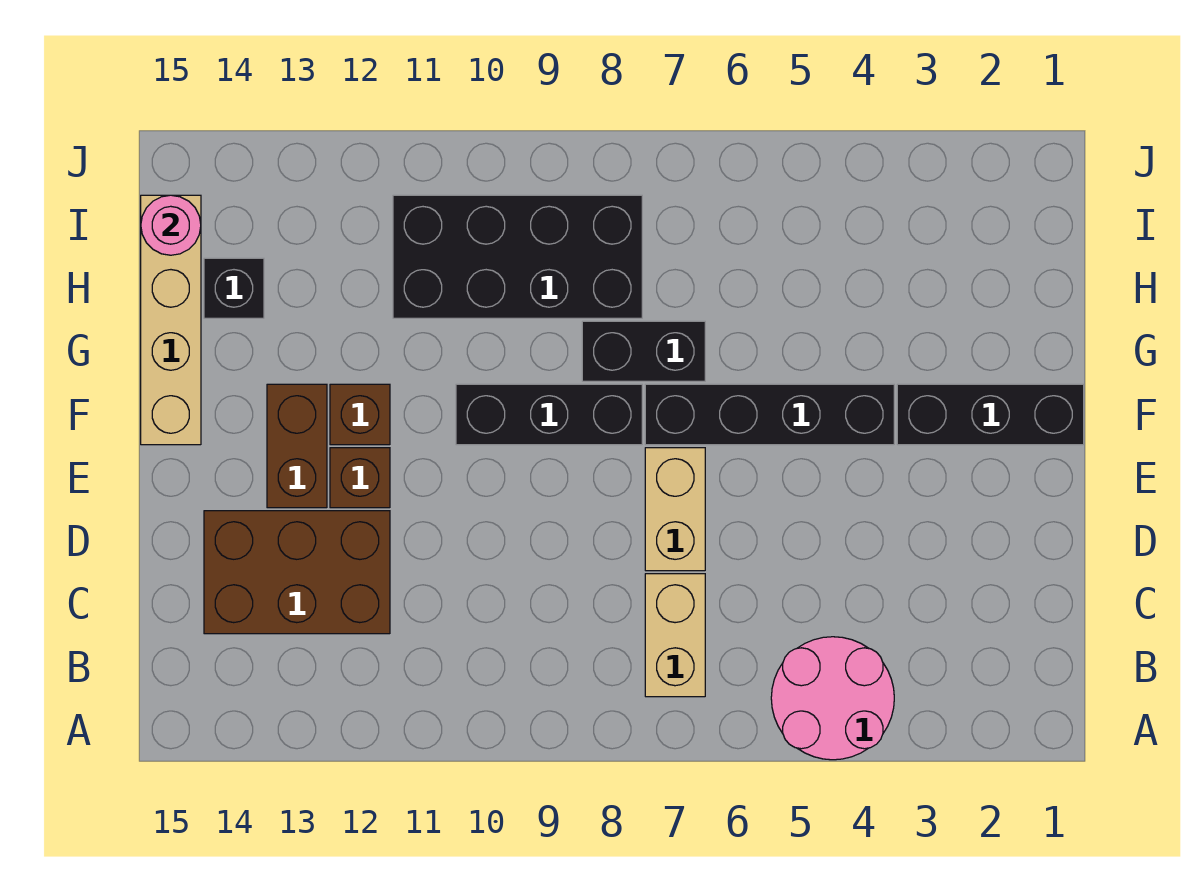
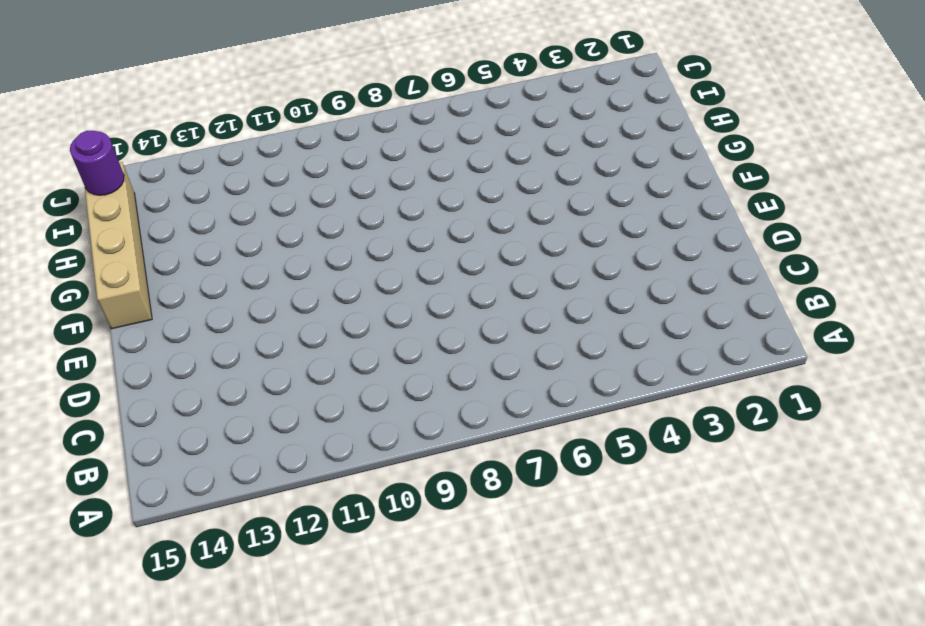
purple 1x1 round brick [70,131,124,195] -> pink 1x1 round brick [141,195,201,255]
none -> pink 2x2 round brick [771,637,894,760]
none -> tan 1x2 brick [645,574,705,697]
none -> brown 2x3 brick [204,511,390,634]

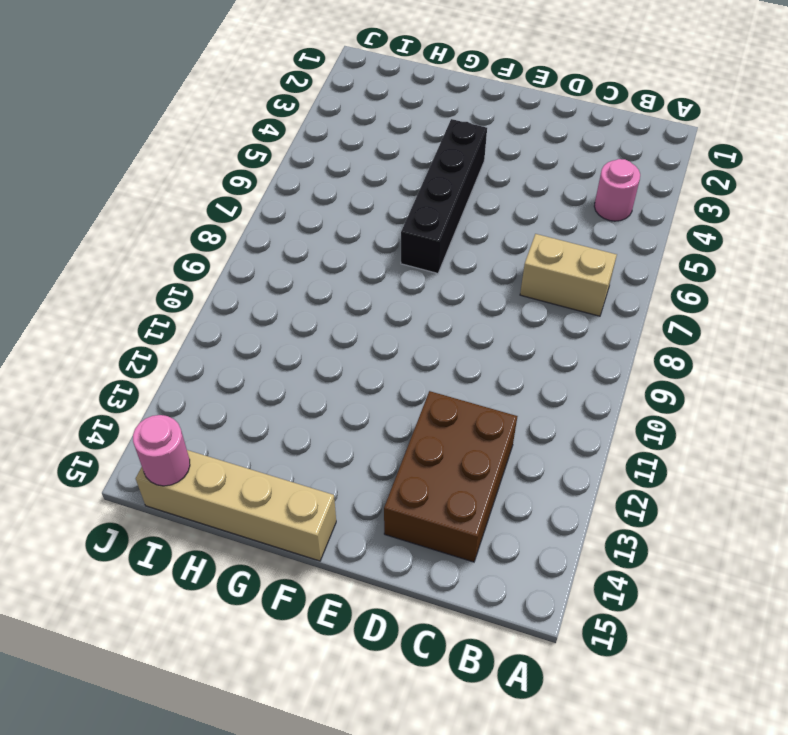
pink 1x1 round brick [594,159,640,221] -> pink 2x2 round brick [771,637,894,760]
none -> tan 1x2 brick [645,448,705,571]
none -> brown 1x1 brick [330,448,390,508]
none -> brown 1x2 brick [267,384,327,508]

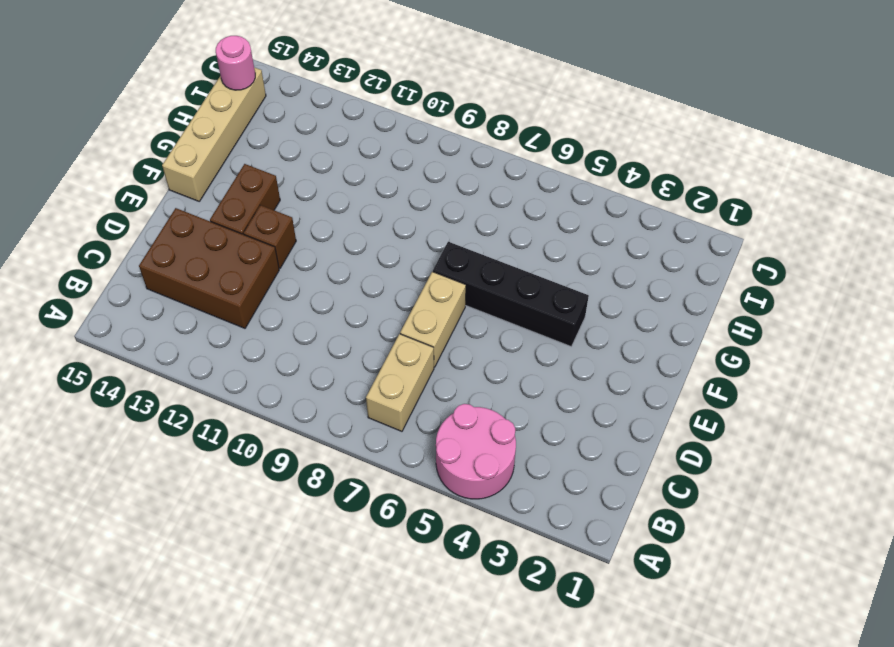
none -> black 1x3 brick [897,384,1084,445]
none -> black 1x3 brick [456,384,642,445]
none -> brown 1x1 brick [330,384,390,445]

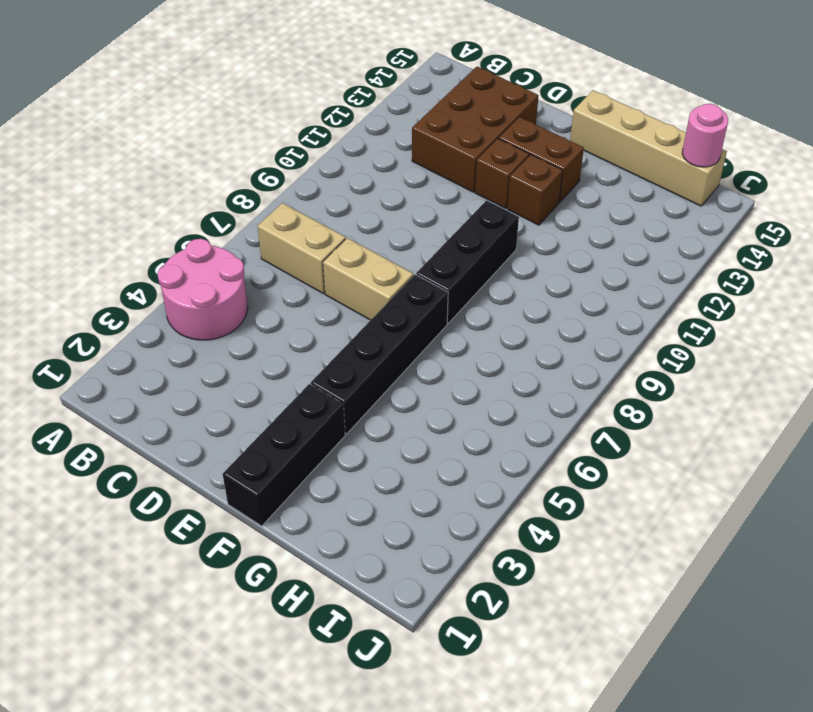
none -> black 1x2 brick [582,321,705,381]
none -> black 2x4 brick [393,195,642,318]
none -> black 1x1 brick [204,258,264,318]

